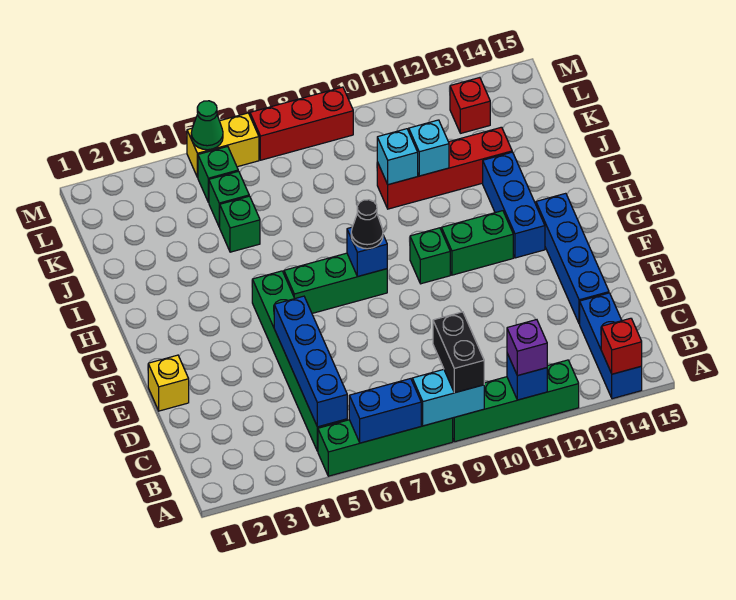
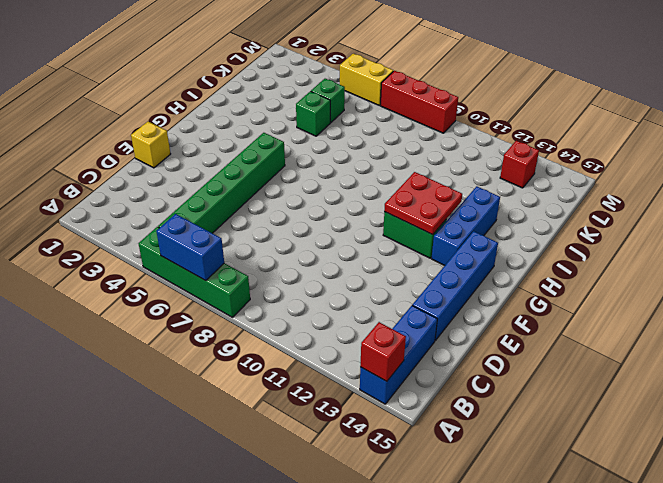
red 2x2 plate [384,172,462,235] -> none
none -> green 1x4 brick [453,360,579,442]
none -> green 1x3 brick [284,253,387,313]
none -> green 1x1 brick [410,228,450,284]

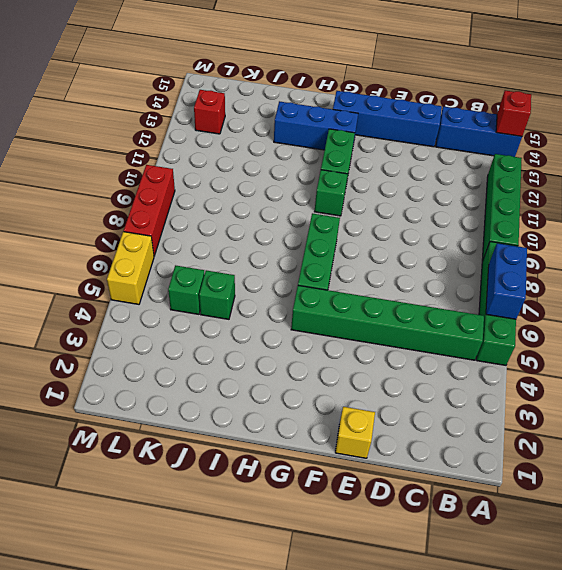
none -> red 1x4 brick [377,127,512,209]
none -> green 1x1 brick [198,146,238,202]
none -> cyan 1x2 brick [412,369,484,426]

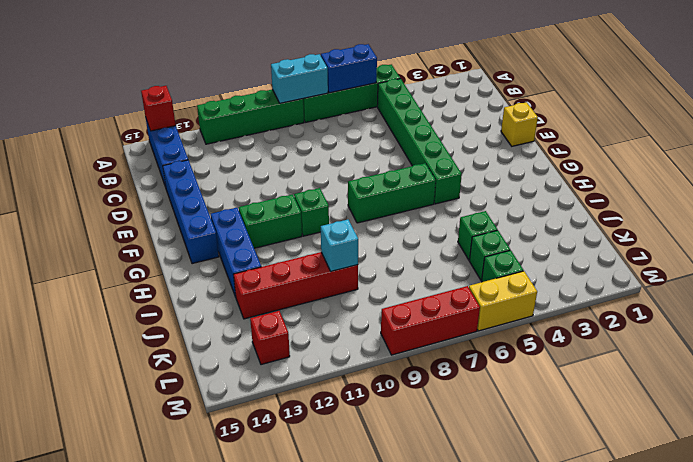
none -> blue 1x1 brick [507,353,547,400]
none -> blue 1x4 brick [274,296,347,427]
none -> blue 1x1 brick [347,227,387,277]

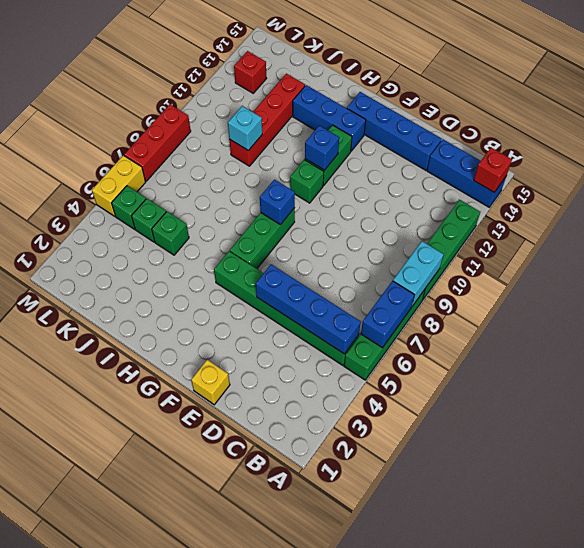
blue 1x1 brick [305,125,339,170] -> blue 1x1 brick moved to [507,353,547,400]
none -> cyan 1x1 brick [409,120,449,176]
none -> green 1x1 cone [191,101,223,150]
none -> black 1x2 brick [433,312,484,393]

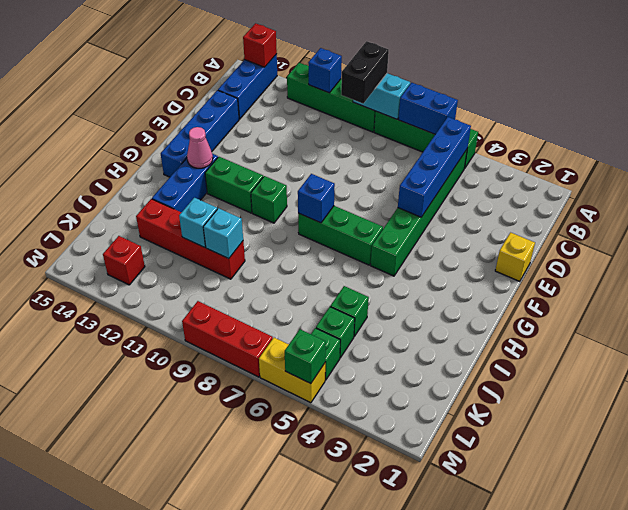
pink 1x1 cone [187,127,213,168] -> none
green 1x1 brick [285,329,326,384] -> green 1x1 cone [191,101,223,150]
none -> purple 1x1 brick [507,320,547,376]
none -> black 1x1 cone [351,200,383,249]

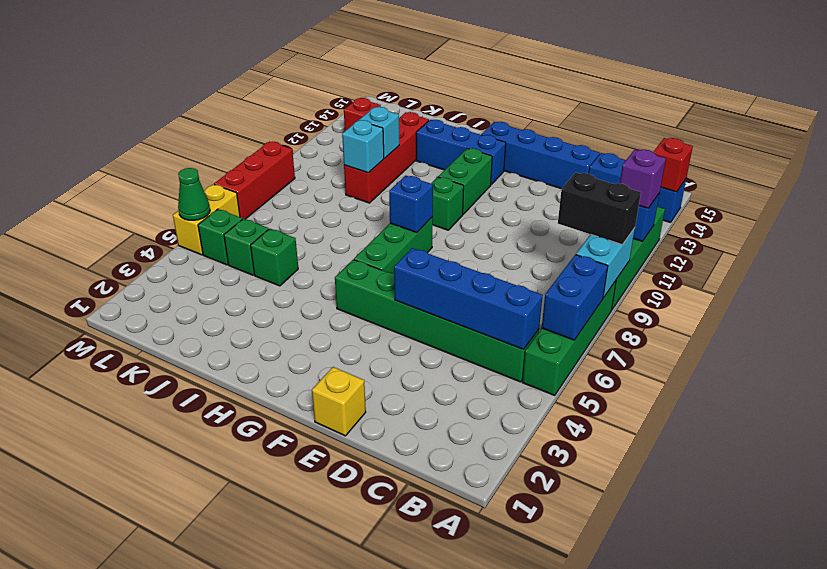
none -> black 1x1 cone [351,200,383,249]

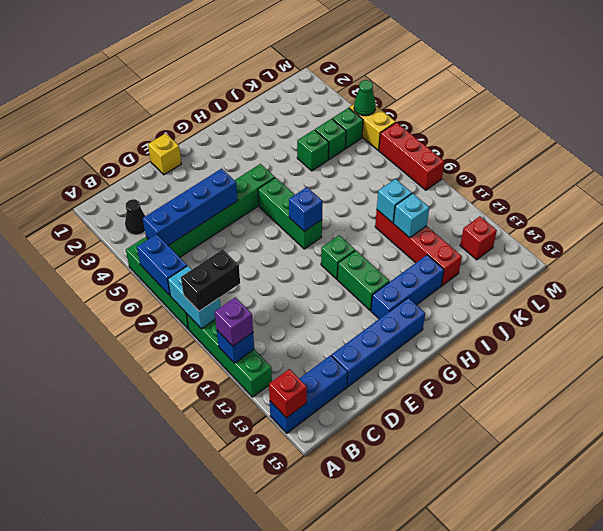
black 1x1 cone [125,199,145,235] -> black 1x1 cone moved to [351,200,383,249]

